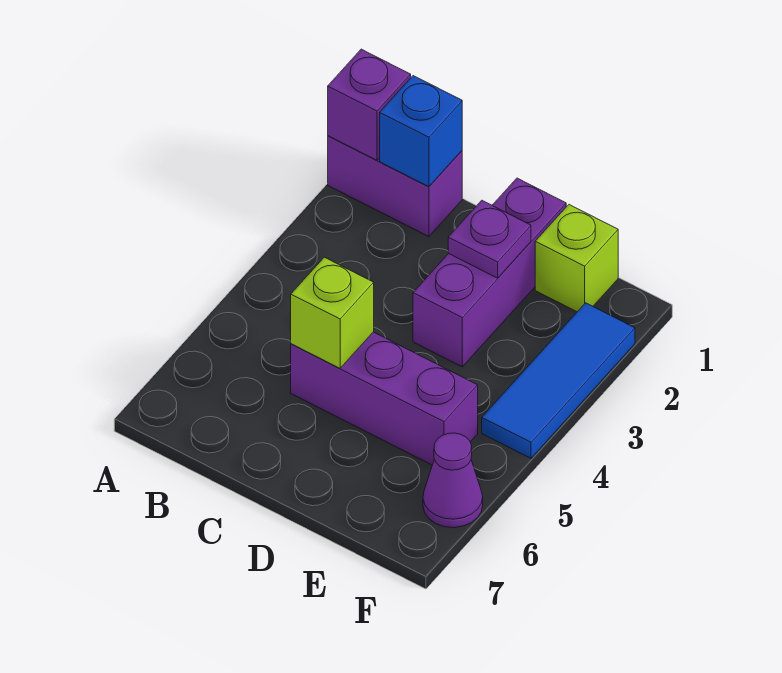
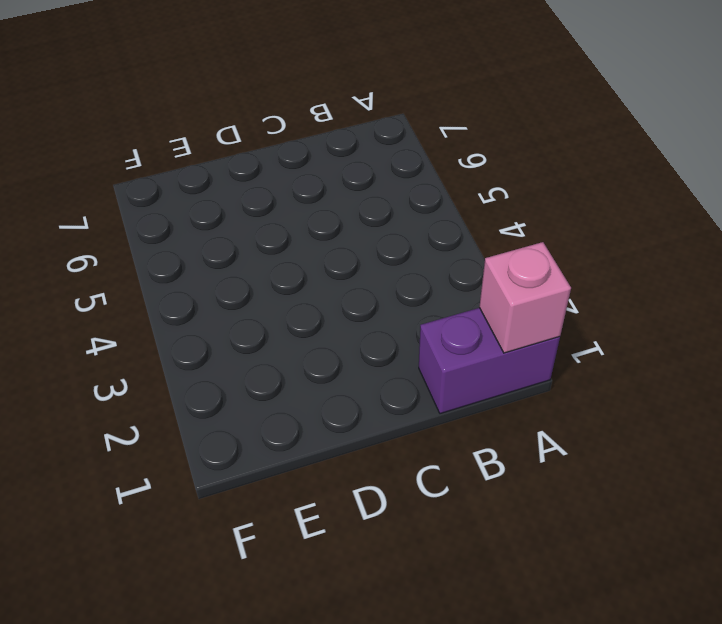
pink 1x1 brick [479,242,571,353] -> purple 1x1 brick [328,49,411,160]
none -> purple 1x3 brick [291,332,478,465]
none -> purple 1x3 brick [413,178,566,367]

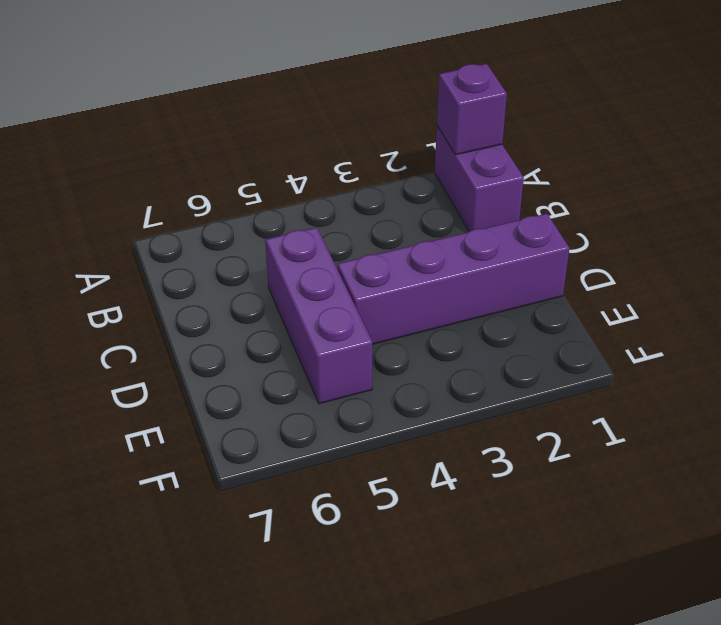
purple 1x4 brick [337,214,569,344] -> purple 1x3 brick [413,178,566,367]
none -> lime 1x1 brick [535,205,618,312]
none -> blue 1x3 tile [482,303,635,458]

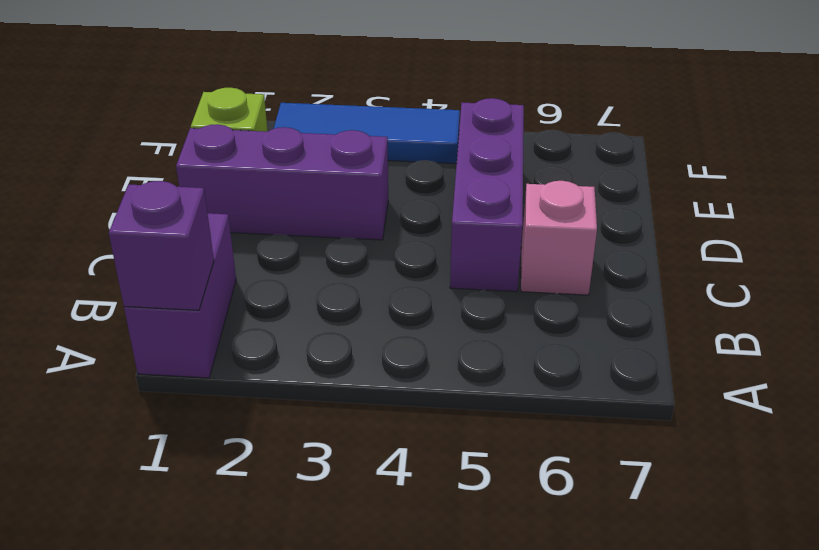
pink 1x1 brick [521,181,597,295] -> none
none -> purple 1x1 cone [423,433,483,528]
none -> blue 1x1 brick [380,76,462,187]

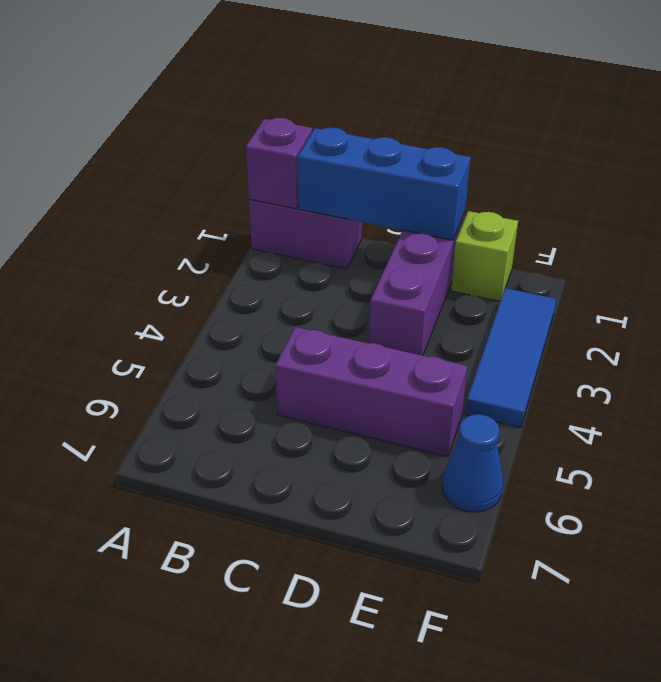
blue 1x3 brick [298,128,470,240] -> blue 1x1 brick [380,76,462,187]
blue 1x1 cone [442,414,503,512] -> purple 1x1 cone [423,433,483,528]
none -> lime 1x1 brick [291,257,374,368]
none -> purple 1x1 plate [448,200,531,278]

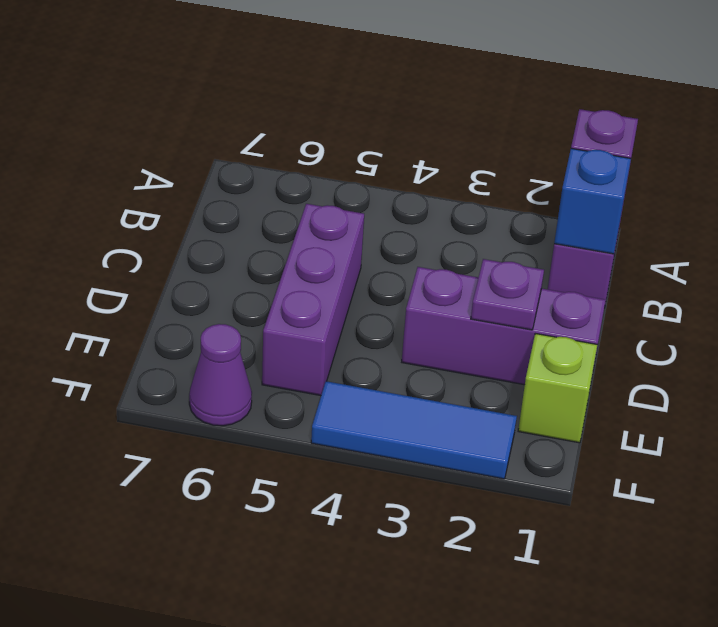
none -> lime 1x1 brick [291,257,374,368]

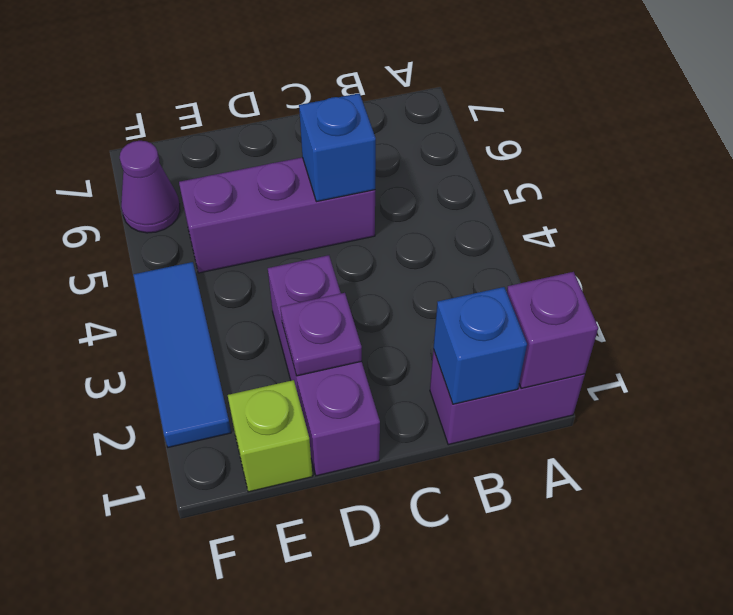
blue 1x1 brick [299,93,376,202] -> lime 1x1 brick [291,257,374,368]

